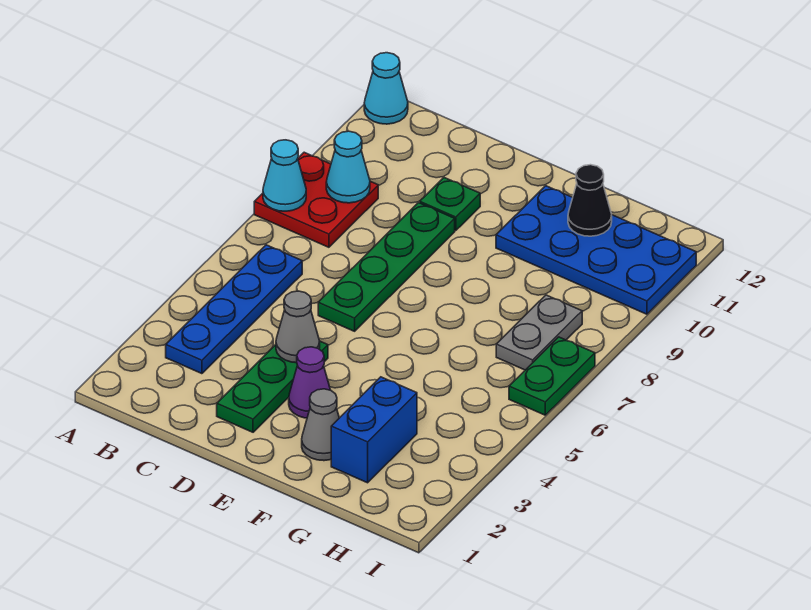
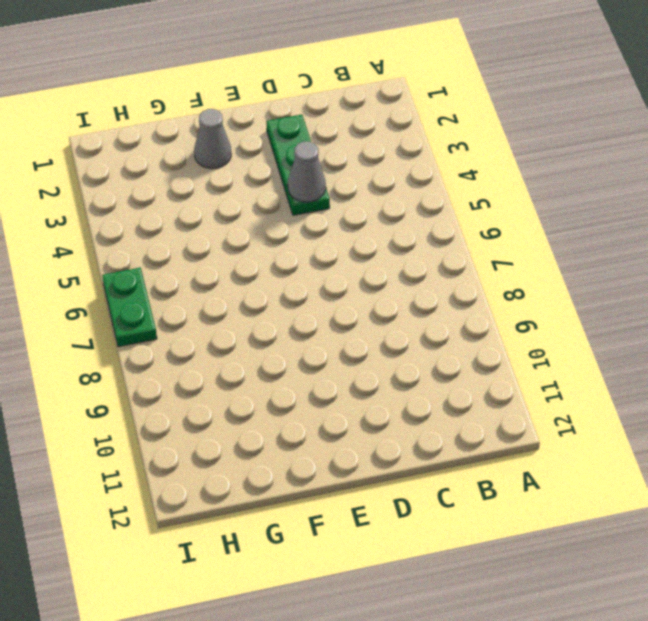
none -> red 2x2 plate [254,152,378,247]
none -> cyan 1x1 cone [364,53,408,124]
none -> blue 1x4 plate [166,245,302,374]

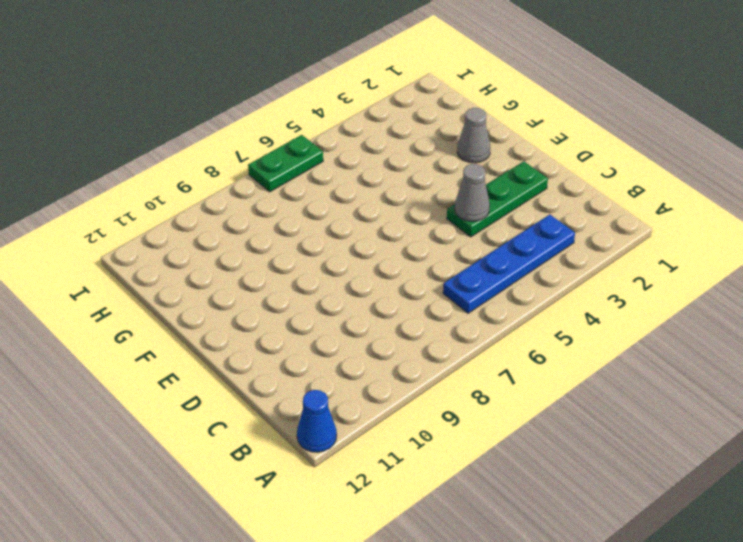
blue 1x1 cone [297,390,337,452] -> cyan 1x1 cone [364,53,408,124]
none -> red 2x2 plate [254,152,378,247]
none -> green 1x4 plate [318,203,455,331]
none -> green 1x1 plate [420,178,480,230]

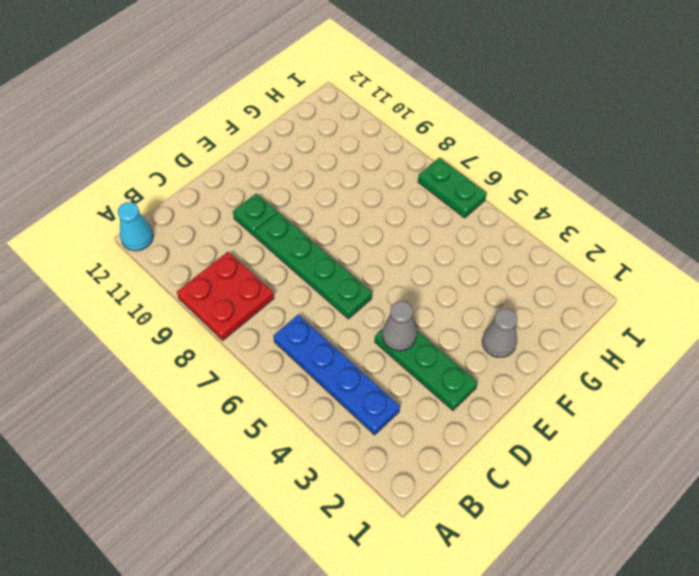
none -> purple 1x1 cone [289,347,330,418]
none -> blue 2x4 plate [496,186,696,314]
none -> blue 1x2 brick [331,377,417,483]

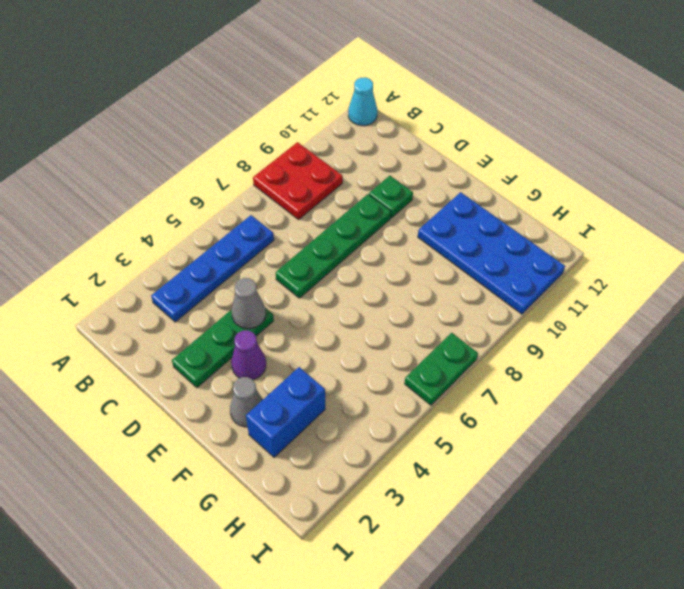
none -> grey 1x2 plate [496,295,582,370]
none -> cyan 1x1 cone [263,140,306,211]
none -> cyan 1x1 cone [326,131,370,203]

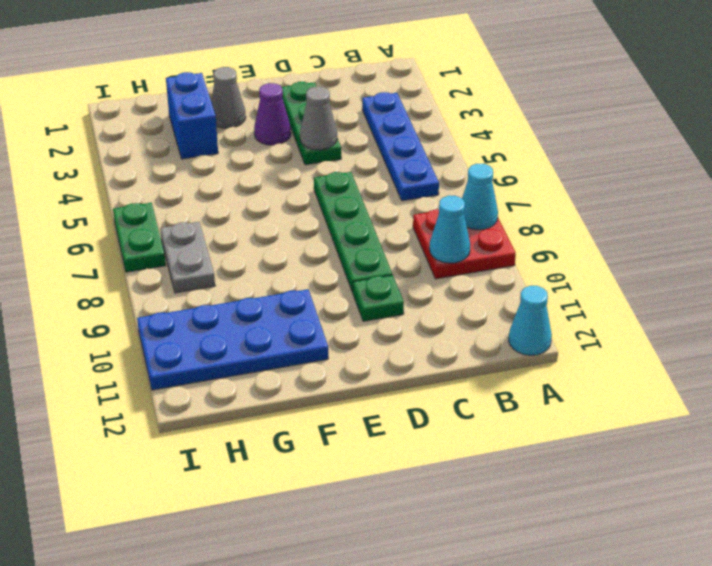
none -> black 1x1 cone [568,165,612,236]

